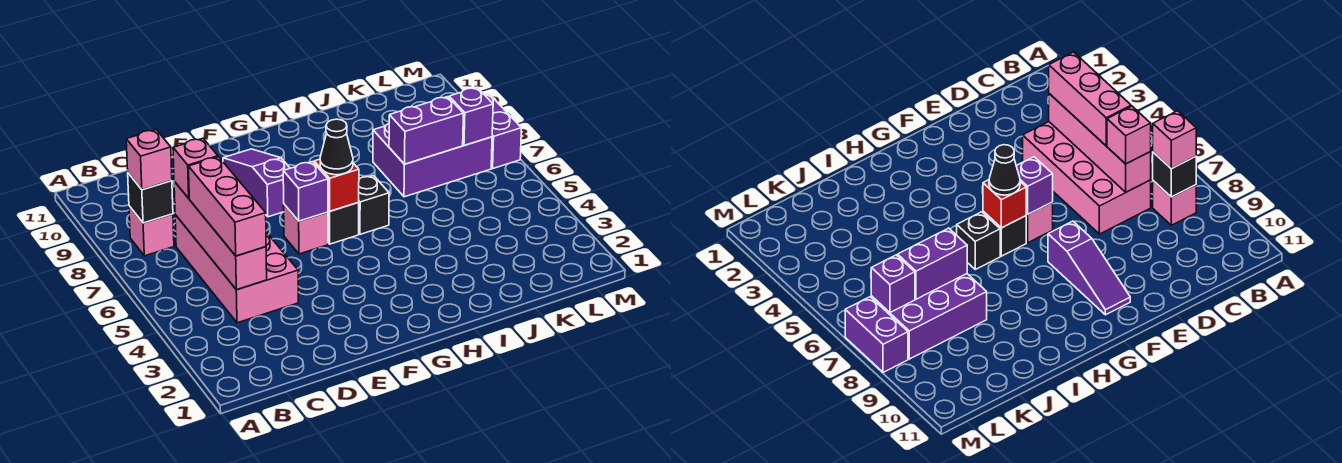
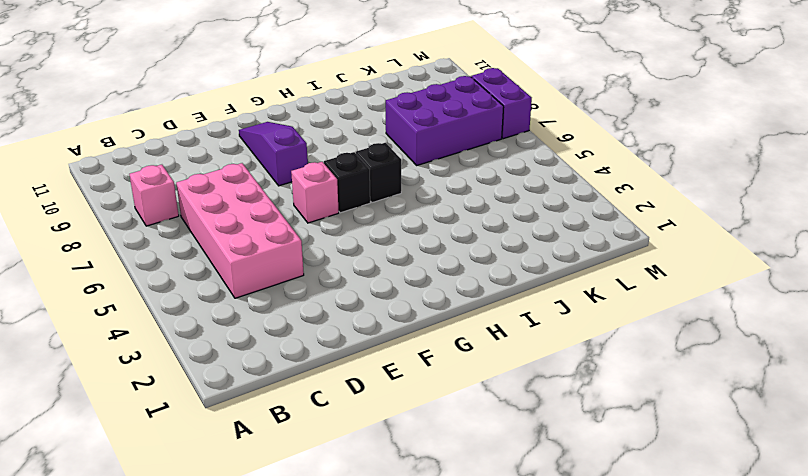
none -> black 1x1 brick [128,173,173,223]
none -> pink 1x4 brick [174,182,267,290]
none -> purple 1x1 brick [283,162,328,221]

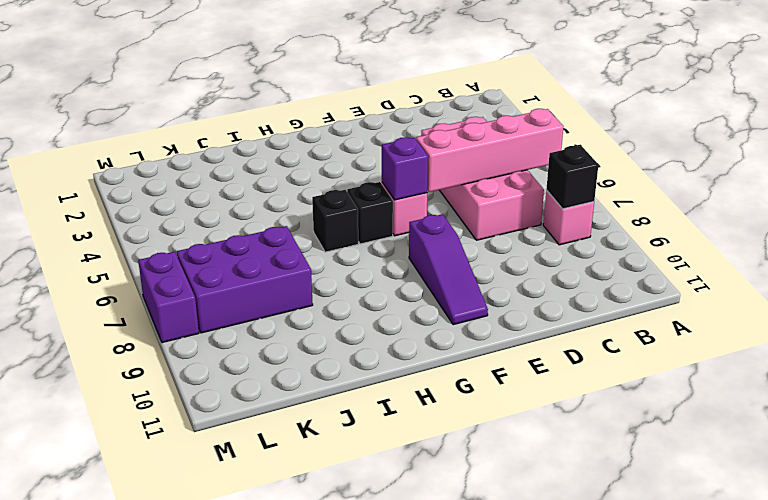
pink 1x4 brick [416,109,563,192] -> pink 1x4 brick turned to [174,182,267,290]
none -> red 1x1 brick [314,159,359,211]
none -> purple 1x2 brick [389,97,463,164]
none -> purple 1x1 brick [449,88,493,145]

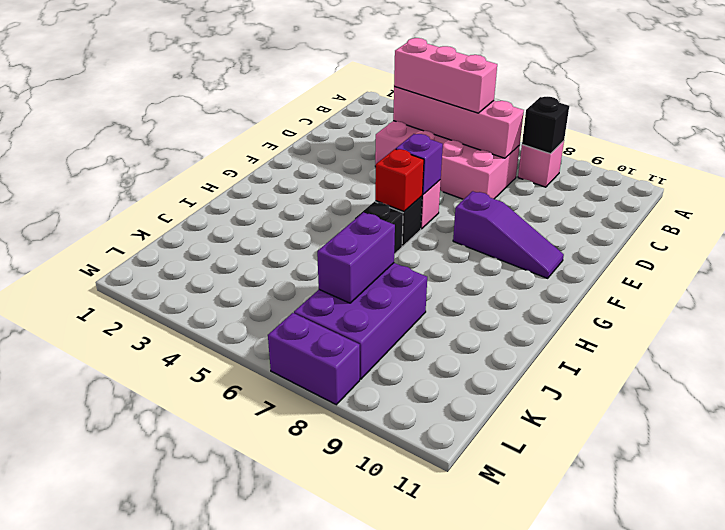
none -> purple 1x1 brick [449,88,493,145]
none -> pink 1x1 brick [126,130,172,190]
none -> pink 1x1 brick [173,138,218,198]

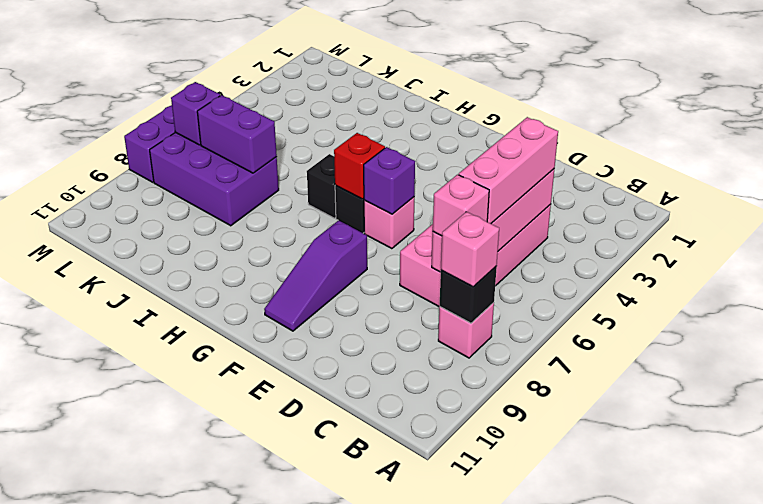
none -> black 1x1 cone [320,119,353,175]

